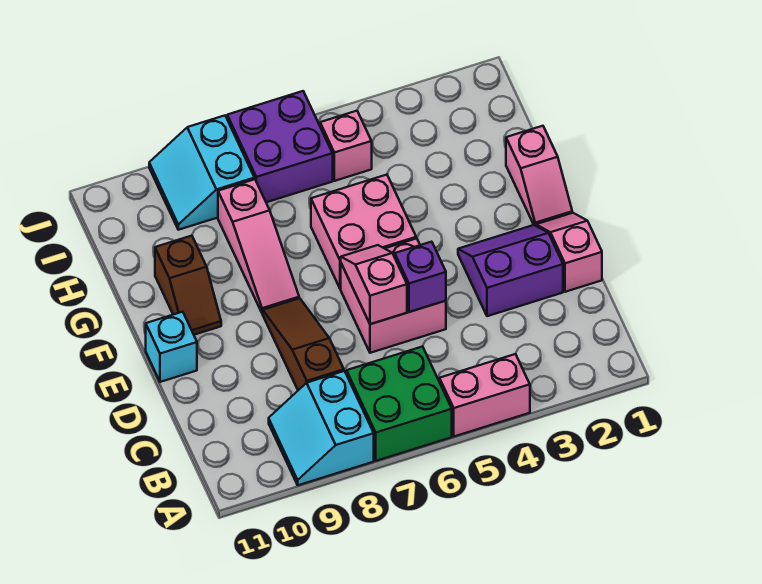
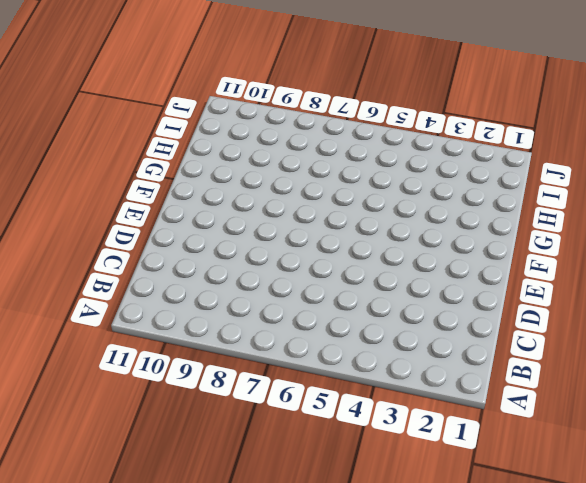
none -> pink 1x2 brick [439,354,530,436]
none -> green 2x2 brick [347,347,452,461]
none -> cyan 2x2 slope [269,371,374,485]

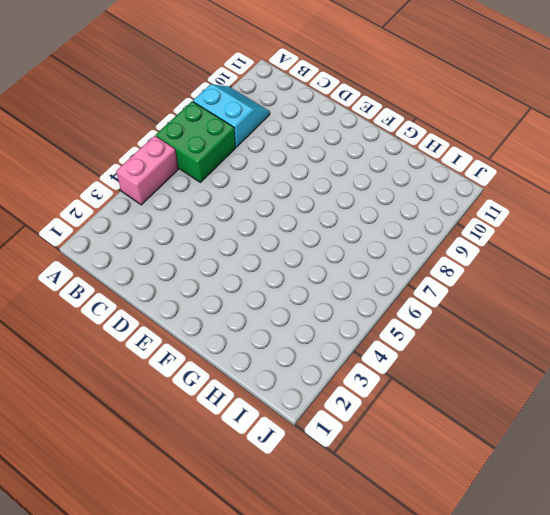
none -> brown 1x3 slope [263,298,344,390]
none -> pink 1x2 slope [536,213,602,292]
none -> purple 2x2 slope [458,225,563,316]

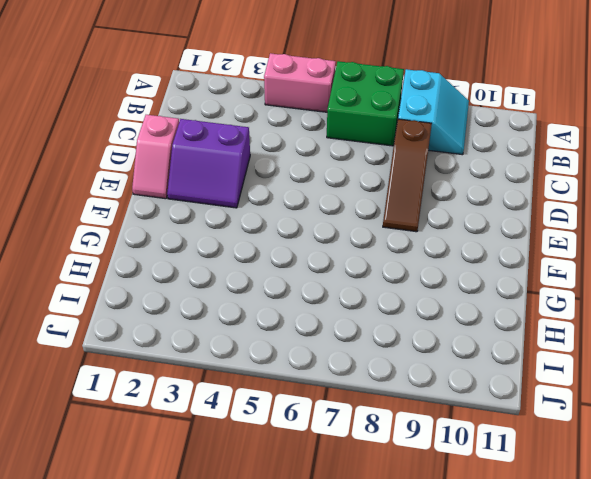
none -> pink 2x2 brick [341,238,446,353]
none -> cyan 1x1 brick [146,312,197,382]
none -> pink 1x2 slope [506,126,572,226]

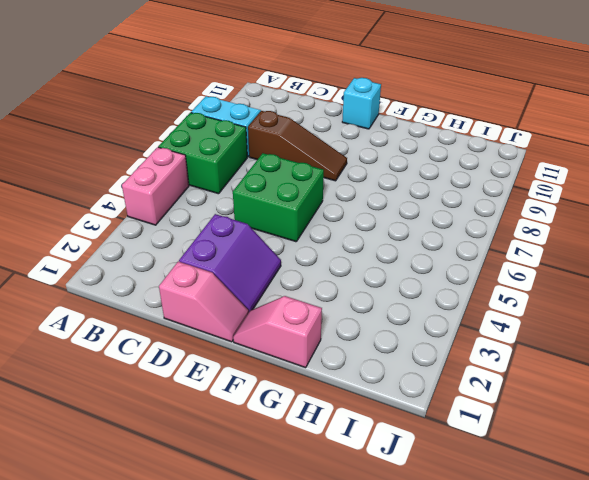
green 2x2 brick [233,153,324,242] -> pink 2x2 brick [341,238,446,353]
none -> pink 2x2 brick [311,175,416,289]
none -> pink 1x3 slope [218,179,299,313]
none -> brown 1x2 slope [155,236,221,335]

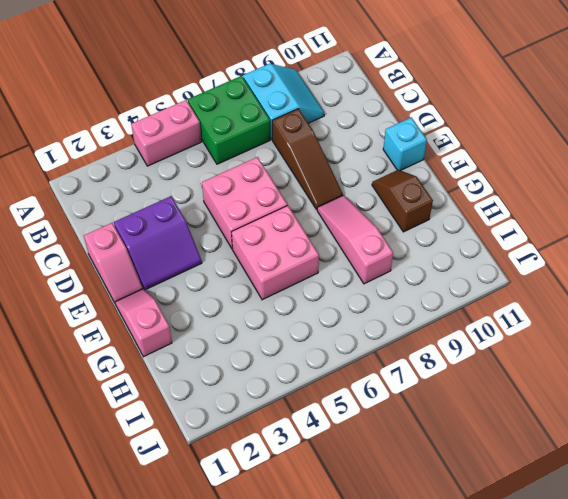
none -> pink 1x1 brick [320,111,372,181]
none -> purple 2x2 brick [227,91,333,202]
none -> cyan 2x2 slope [149,116,254,230]

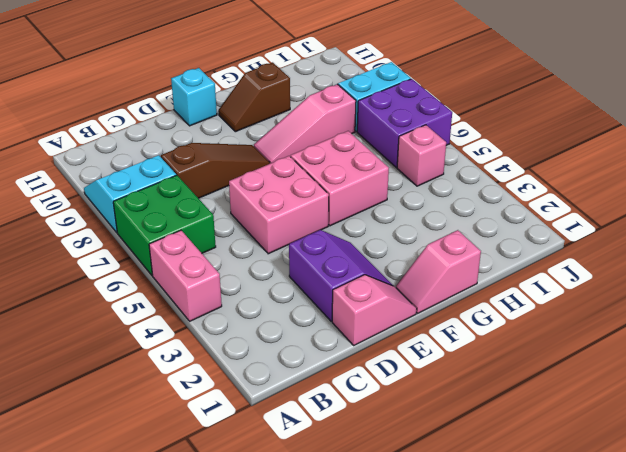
none -> purple 1x1 brick [395,242,446,312]
none -> pink 1x2 slope [341,245,407,324]

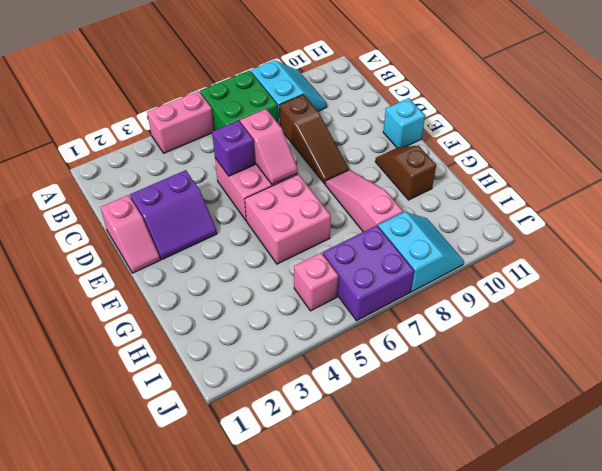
none -> pink 1x2 slope [506,126,572,226]

